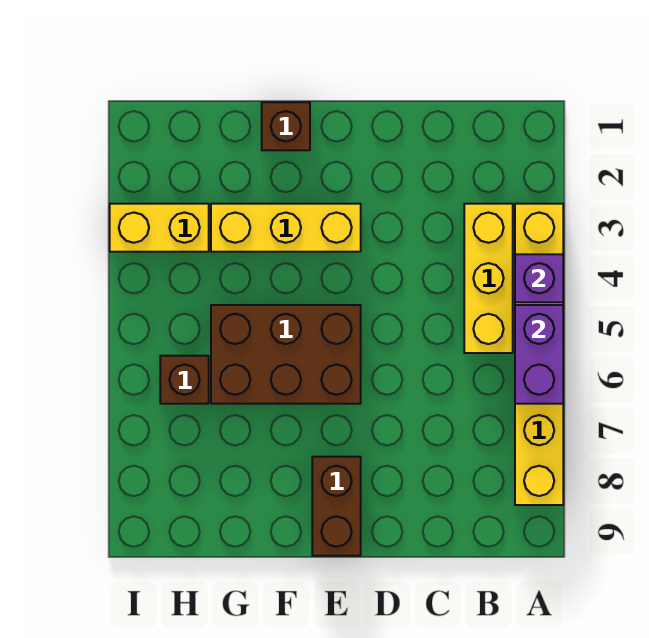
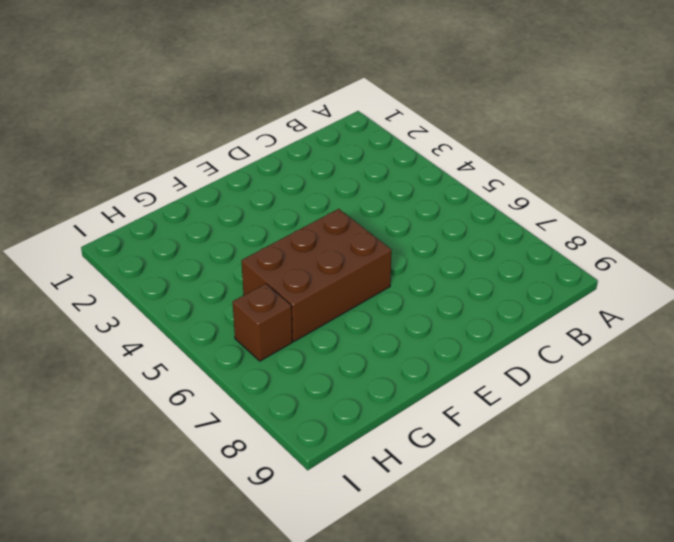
none -> yellow 1x6 brick [515,204,563,505]
none -> yellow 1x3 brick [464,204,513,353]

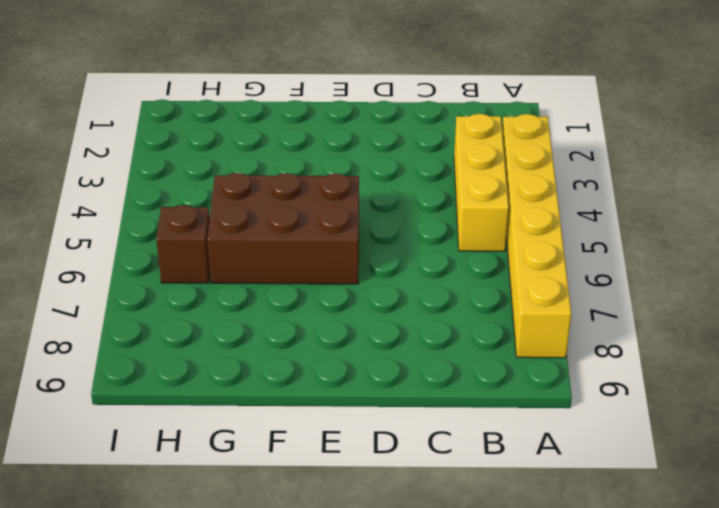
none -> yellow 1x3 brick [211,204,361,252]
none -> brown 1x2 brick [312,457,361,556]

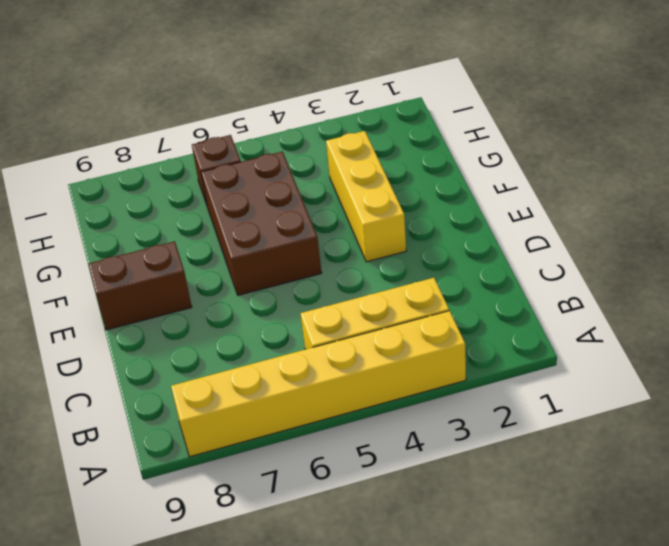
none -> brown 1x1 brick [262,102,310,150]
none -> yellow 1x2 brick [110,204,209,252]

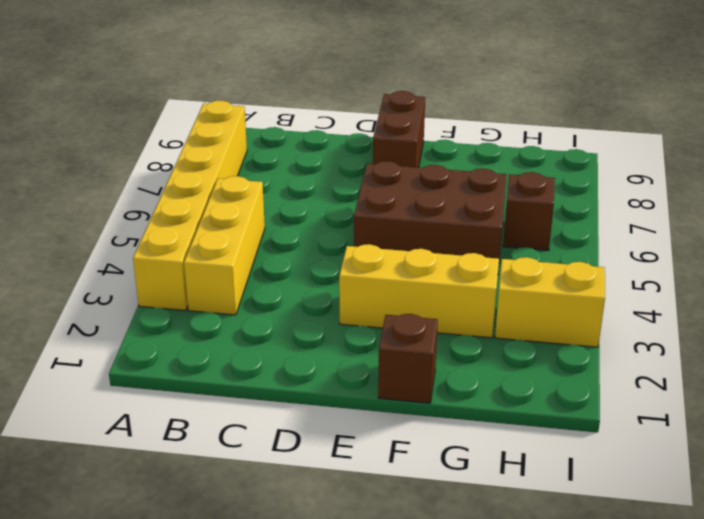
none -> purple 1x1 brick [515,254,563,302]
none -> purple 1x2 brick [515,305,563,404]

